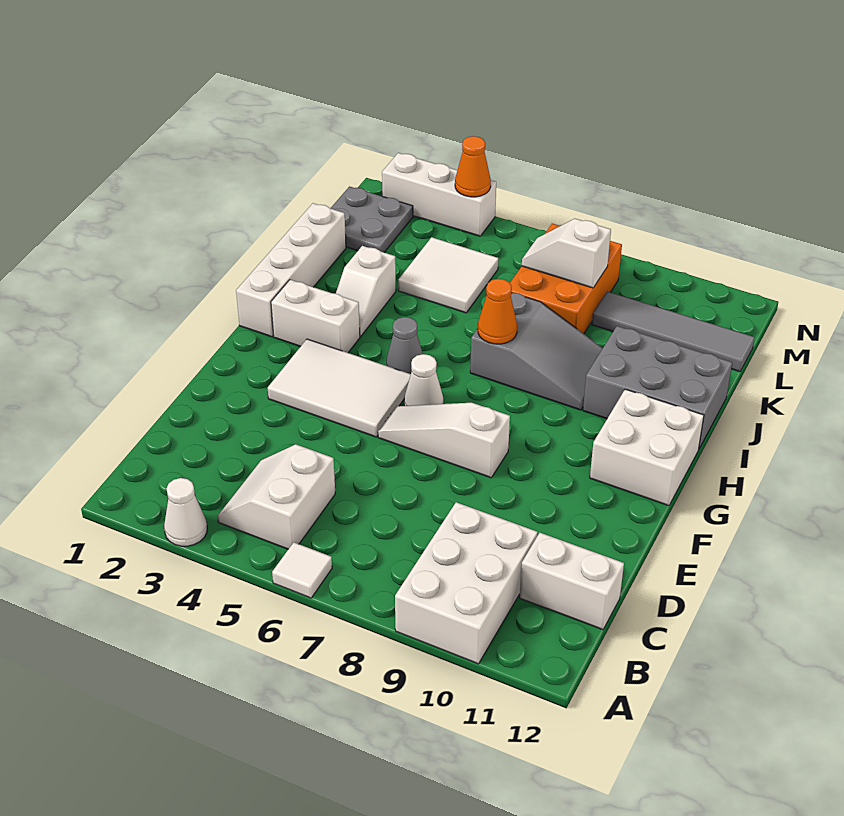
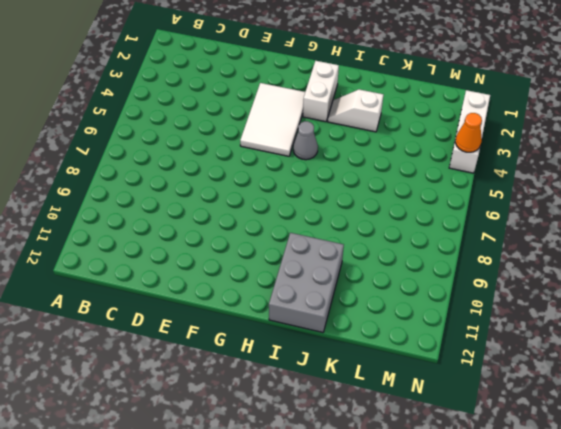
none -> white 1x1 cone [164,478,207,546]
none -> white 1x1 tile [272,542,332,598]
none -> white 2x3 brick [395,502,538,664]

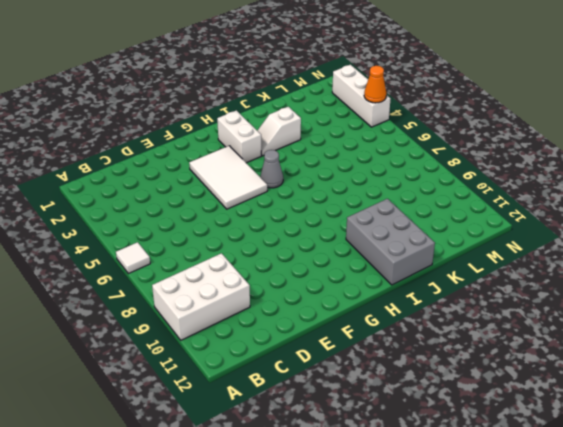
none -> white 1x1 cone [164,478,207,546]
none -> white 2x2 slope [218,444,335,549]
none -> white 1x2 brick [520,533,624,630]

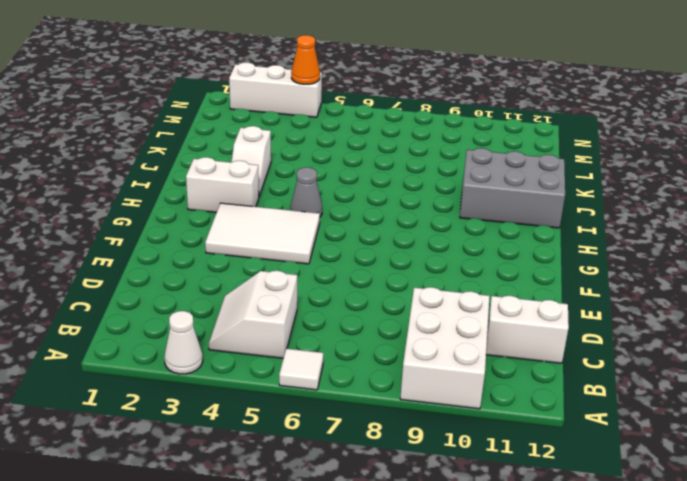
none -> white 1x3 slope [378,403,510,478]
none -> white 1x1 cone [404,354,443,406]
none -> white 2x2 brick [590,389,704,506]

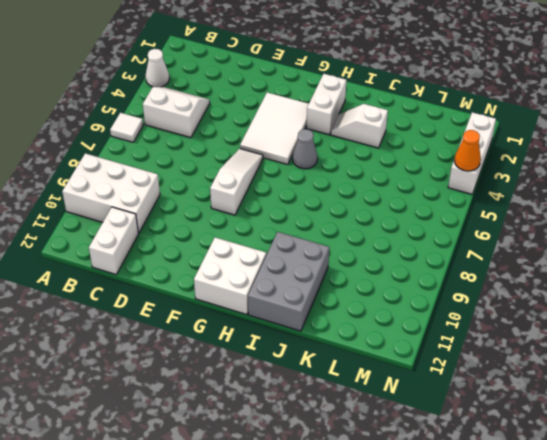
none -> white 1x1 cone [404,354,443,406]
none -> white 1x4 brick [236,203,346,337]
none -> grey 2x3 slope [470,293,603,410]

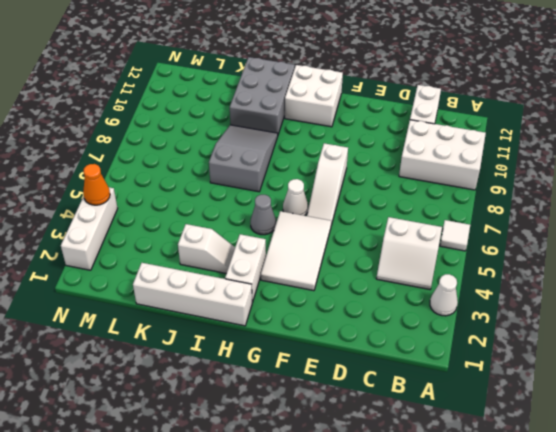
none -> white 2x2 tile [398,237,498,313]
none -> orange 2x3 brick [510,224,622,334]
none -> grey 2x2 plate [330,187,413,252]

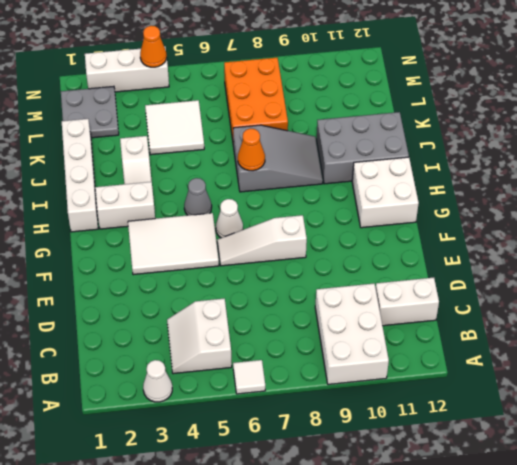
none -> grey 1x4 tile [592,292,755,372]
none -> white 1x2 slope [522,219,611,288]

